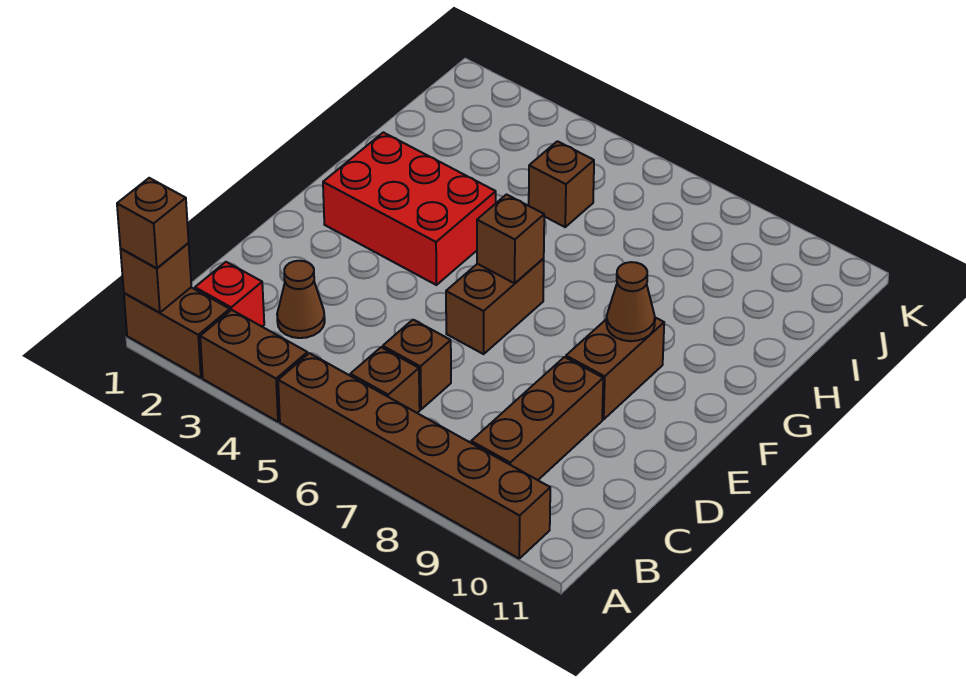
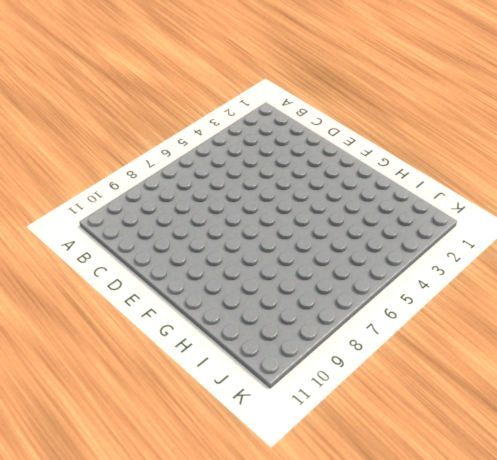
none -> brown 1x2 brick [124,288,230,378]
none -> brown 1x2 brick [200,310,308,422]
none -> brown 1x6 brick [278,353,550,558]

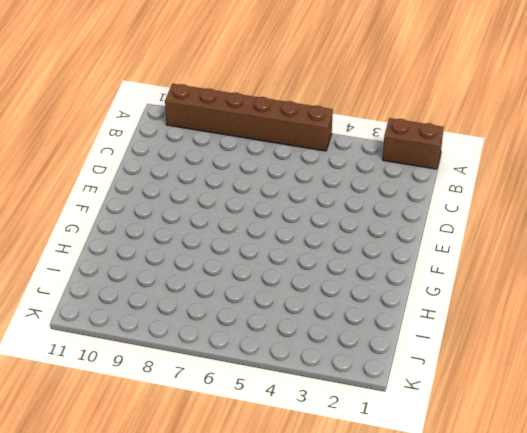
none -> brown 1x2 brick [200,310,308,422]
none -> red 1x1 brick [195,262,264,326]
none -> brown 1x1 brick [350,347,420,413]

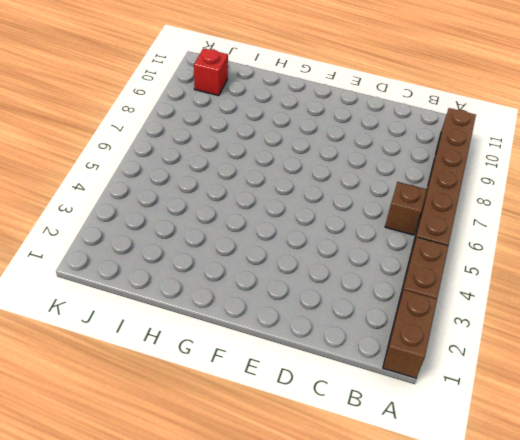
red 1x1 brick [194,48,228,96] -> red 1x1 brick moved to [195,262,264,326]
none -> brown 1x3 brick [471,357,603,480]
none -> brown 1x1 cone [277,261,325,338]
none -> brown 1x1 brick [383,320,451,409]

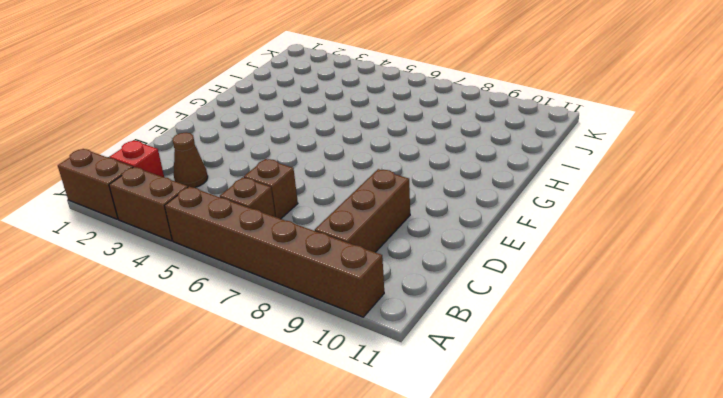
none -> brown 1x2 brick [446,259,544,354]
none -> brown 1x2 brick [566,318,664,419]
none -> red 2x3 brick [323,132,496,285]

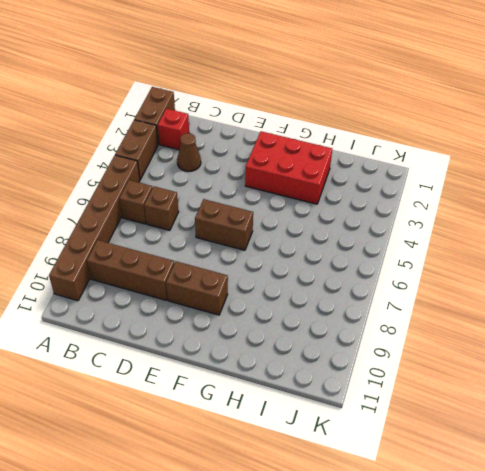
red 2x3 brick [245,131,332,204] -> red 2x3 brick turned to [323,132,496,285]
none -> brown 1x1 brick [529,141,594,227]
none -> brown 1x1 brick [120,243,191,313]
none -> brown 1x1 brick [477,195,544,283]

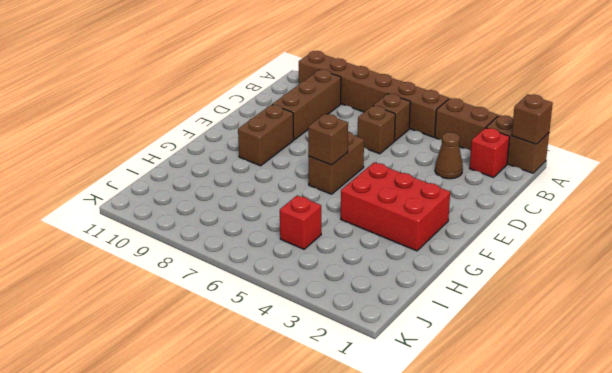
red 1x1 brick [280,195,321,249] -> brown 1x1 brick [529,141,594,227]
none -> brown 1x1 cone [606,262,655,341]
none -> brown 1x1 brick [117,178,189,268]

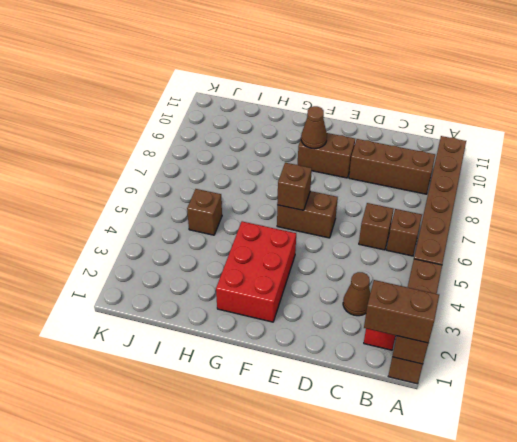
brown 1x2 brick [364,280,439,343] -> brown 1x1 brick [117,178,189,268]

